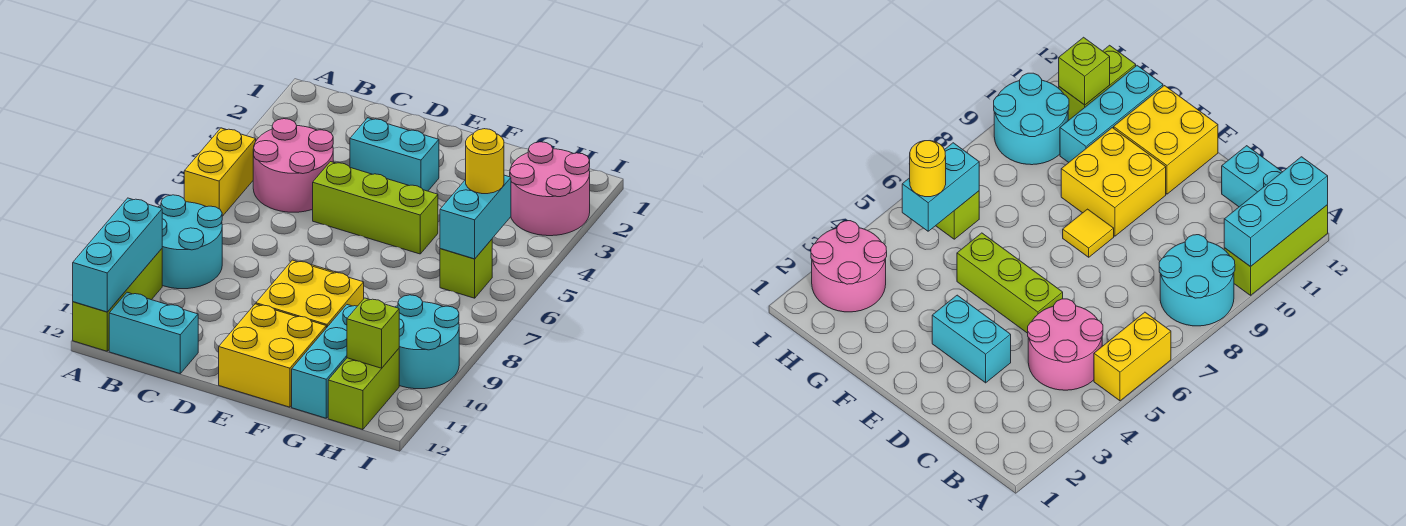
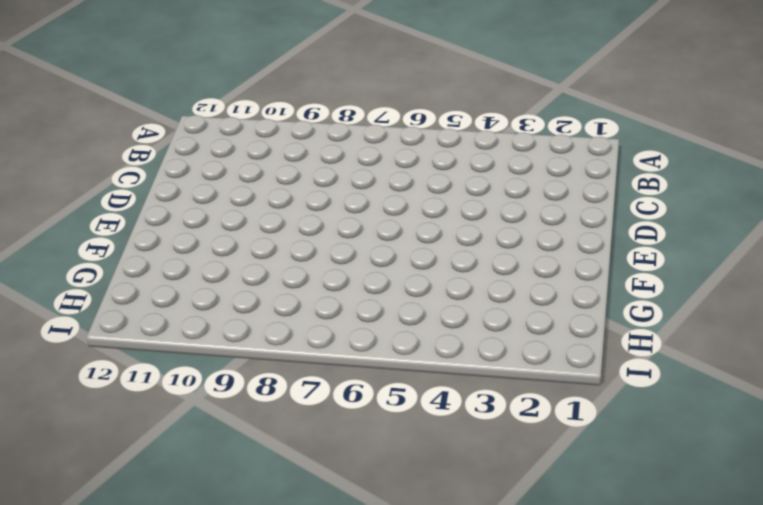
none -> yellow 1x2 brick [184,128,256,216]
none -> cyan 2x2 round brick [159,195,222,289]
none -> lime 1x3 brick [73,249,162,351]

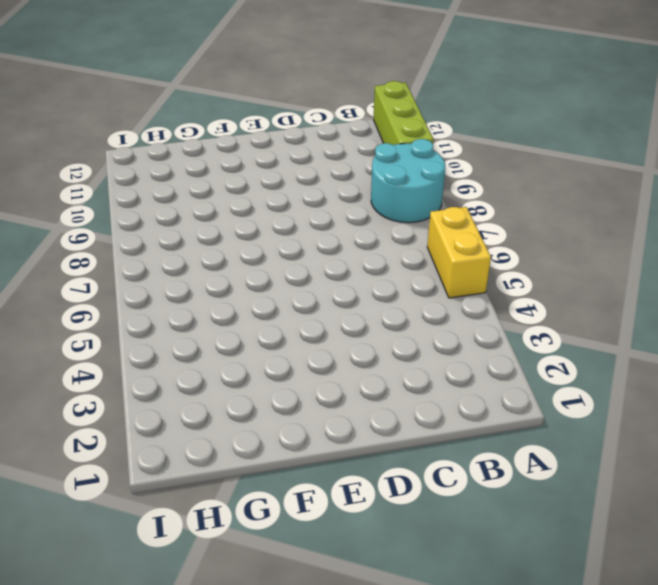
none -> pink 2x2 round brick [253,119,333,212]
none -> cyan 1x2 brick [109,292,198,374]
none -> cyan 1x2 brick [350,118,439,191]

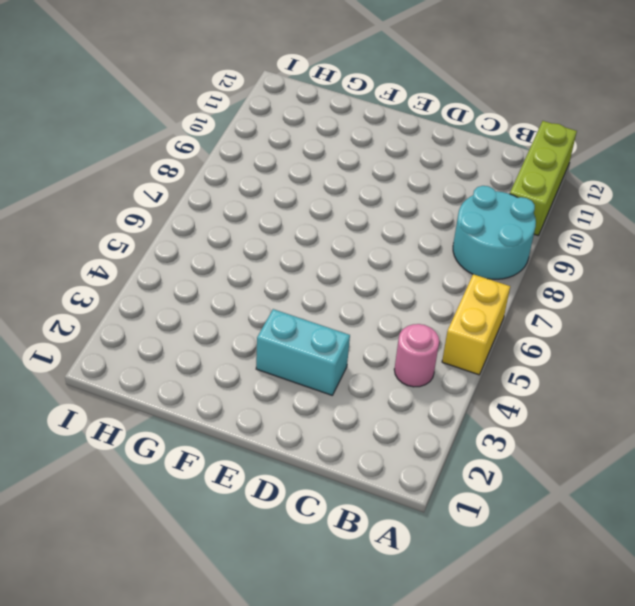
pink 1x1 round brick [394,324,439,387] -> pink 2x2 round brick [253,119,333,212]
none -> cyan 1x2 brick [109,292,198,374]
none -> lime 1x3 brick [313,162,438,254]
none -> yellow 1x1 tile [1063,209,1114,257]

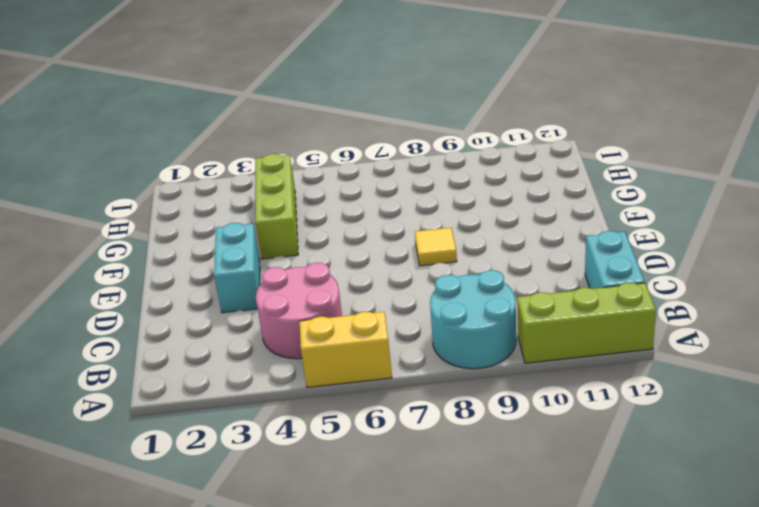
lime 1x3 brick [255,154,298,259] -> lime 1x3 brick moved to [313,162,438,254]
none -> yellow 2x2 brick [256,260,364,328]
none -> yellow 2x2 brick [219,304,326,407]
none -> cyan 1x3 brick [292,305,357,418]

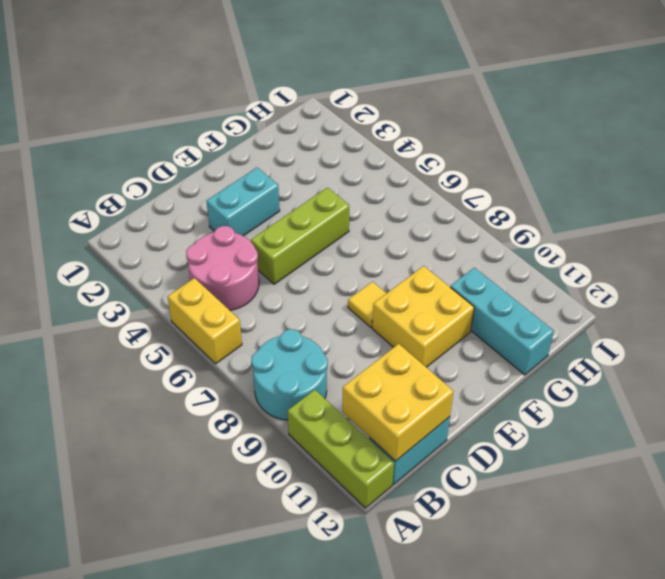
yellow 2x2 brick [342,344,454,461] -> yellow 2x2 brick moved to [219,304,326,407]
none -> pink 2x2 round brick [510,142,590,236]
none -> lime 1x1 brick [440,239,492,298]
none -> cyan 2x2 round brick [396,295,459,389]

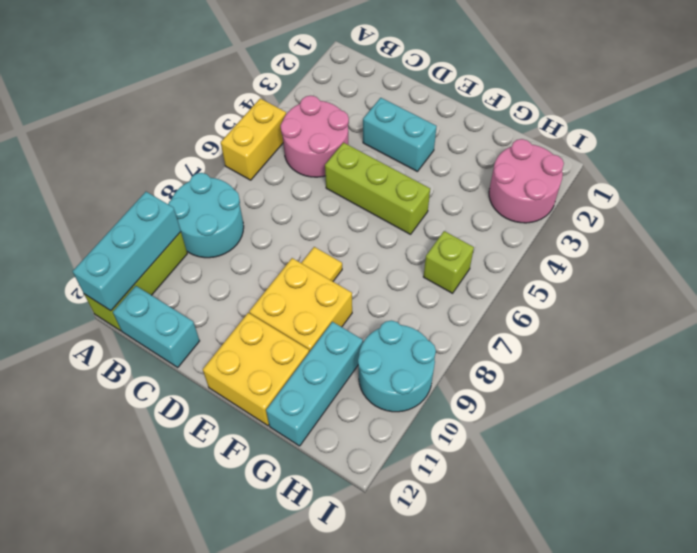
none -> lime 1x2 brick [328,349,399,430]
none -> cyan 1x2 brick [440,175,511,259]
none -> lime 1x1 brick [347,298,399,368]

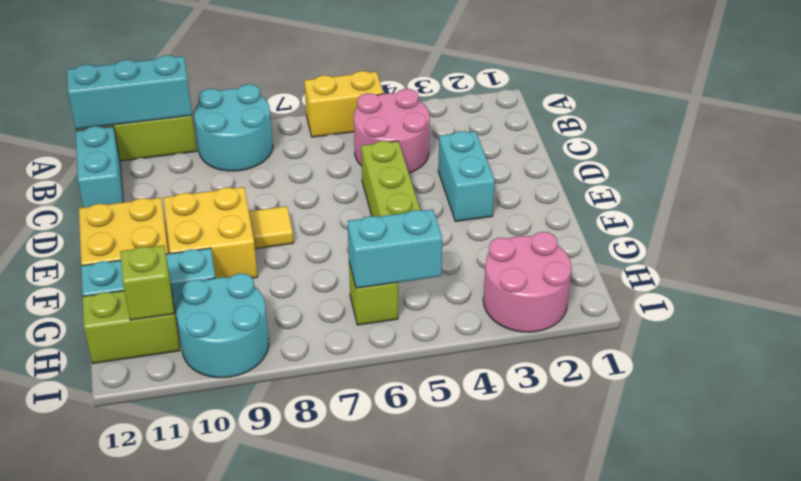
none -> yellow 1x1 round brick [465,129,504,194]

